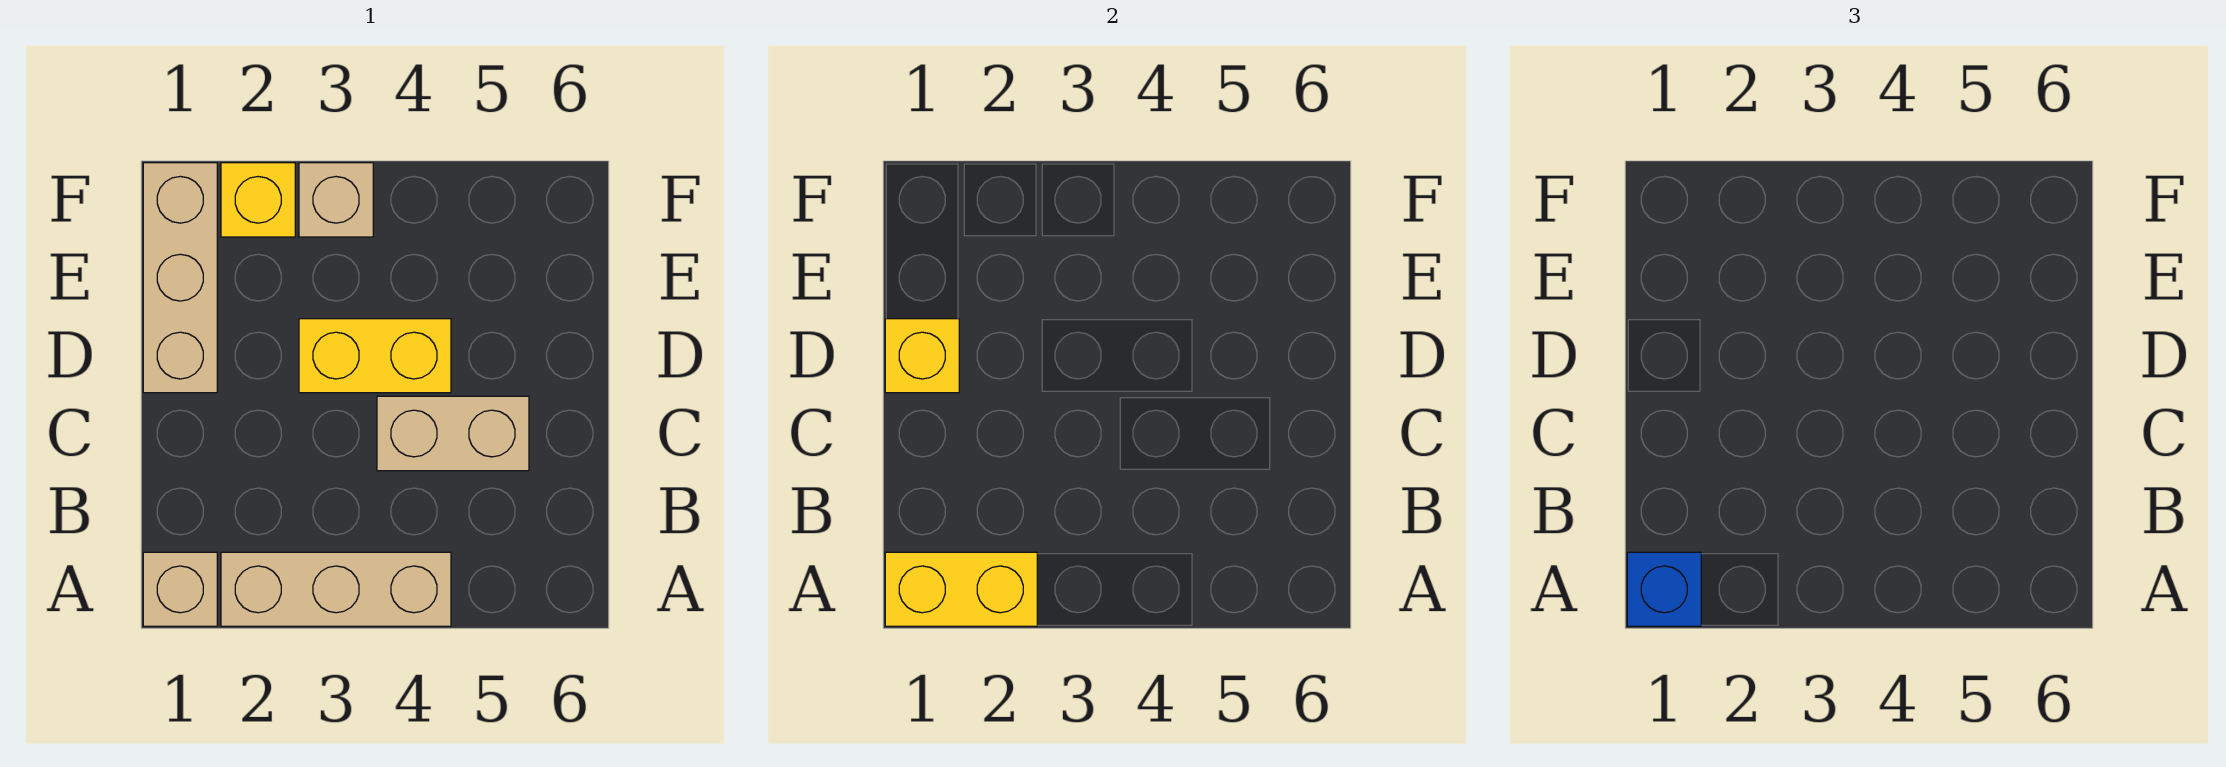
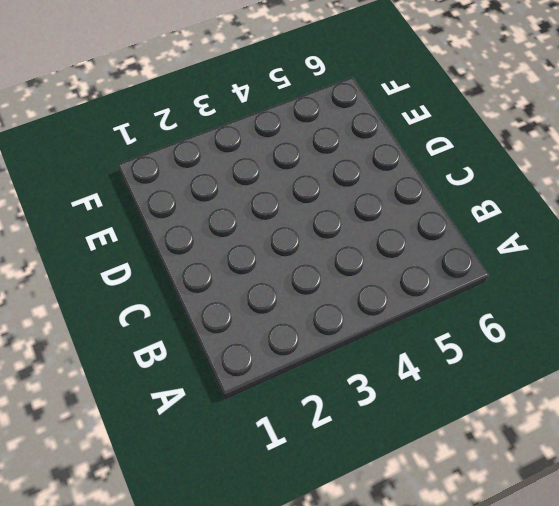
none -> tan 1x1 brick [143,552,217,626]
none -> tan 1x3 brick [221,552,451,626]

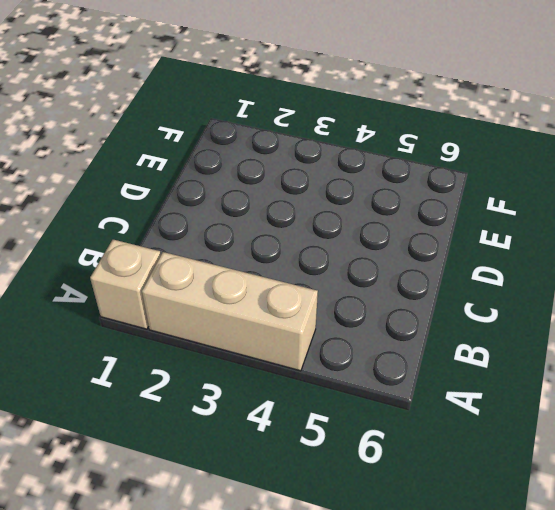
none -> tan 1x2 brick [377,396,529,471]
none -> tan 1x3 brick [143,163,217,393]

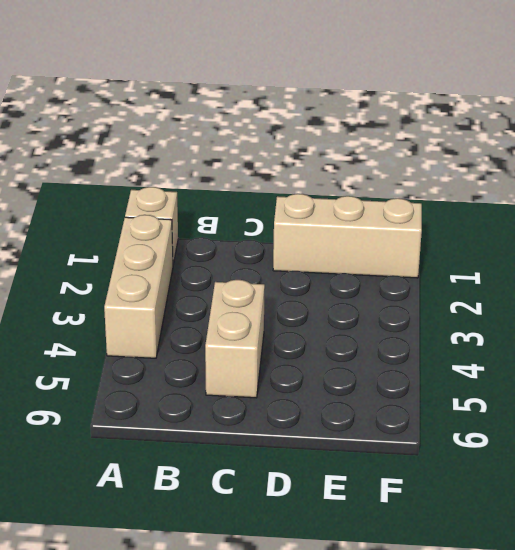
none -> yellow 1x2 brick [299,319,451,393]
none -> yellow 1x1 brick [221,163,295,237]

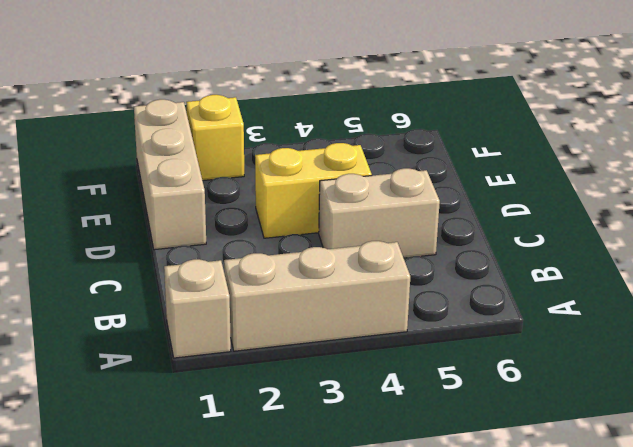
none -> tan 1x1 brick [299,163,373,237]
none -> yellow 1x2 brick [885,552,1037,626]

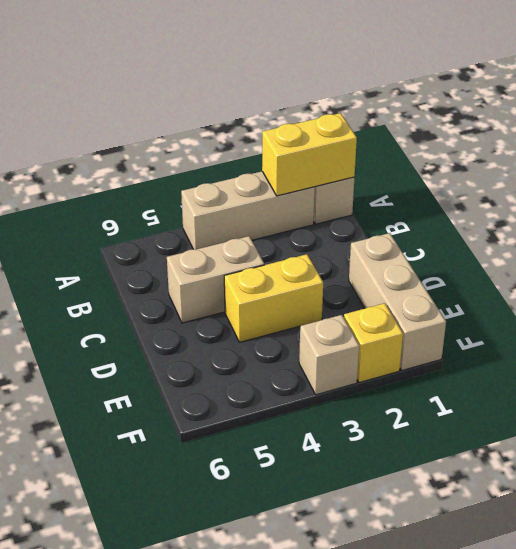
none -> yellow 1x1 brick [885,319,959,393]
none -> blue 1x1 brick [1627,552,1701,626]

